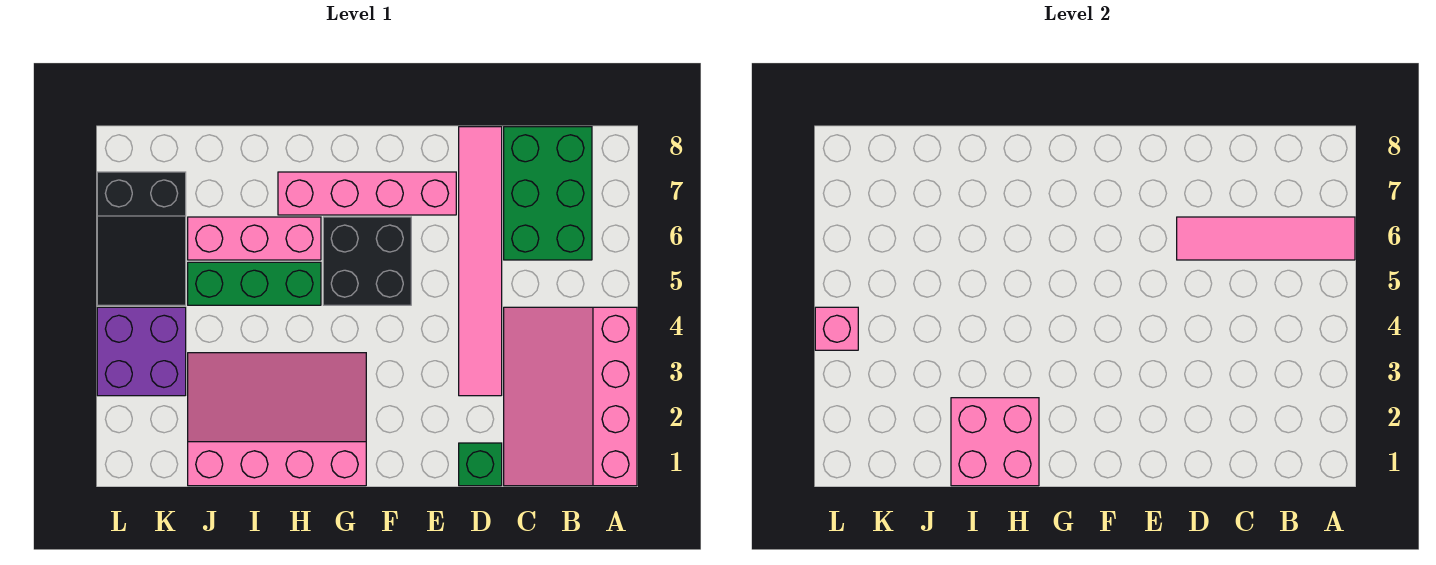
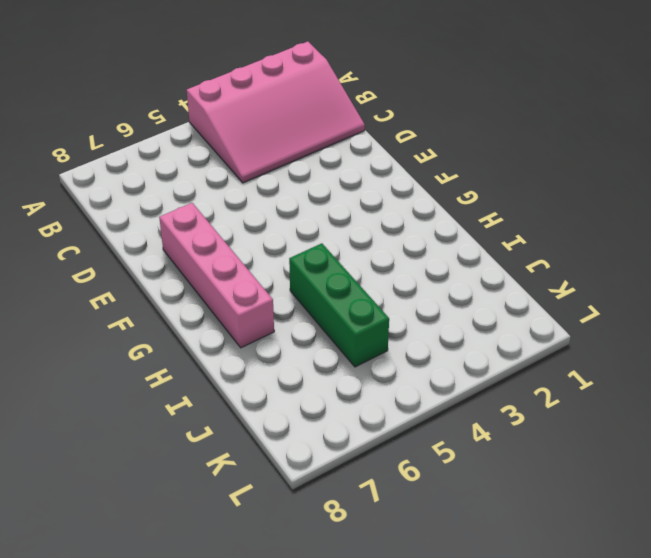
none -> green 2x3 brick [504,127,592,260]
none -> green 1x1 brick [459,443,502,486]
none -> pink 1x6 tile [459,127,502,396]

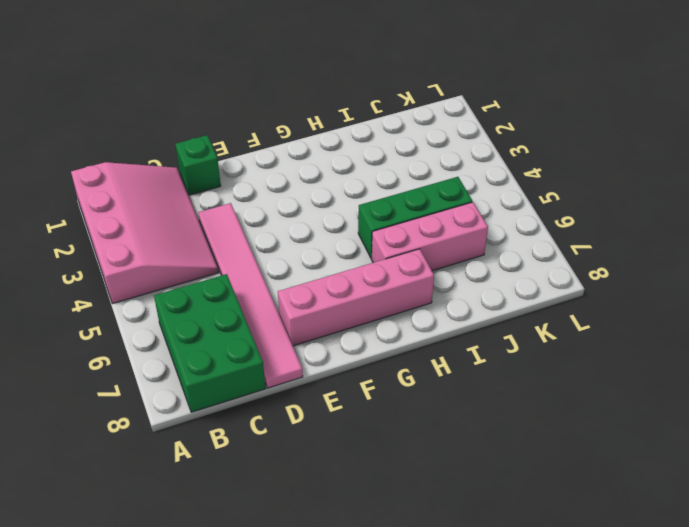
none -> black 2x2 brick [323,217,411,305]
none -> pink 3x4 slope [188,353,366,486]
none -> purple 2x2 brick [97,307,186,396]

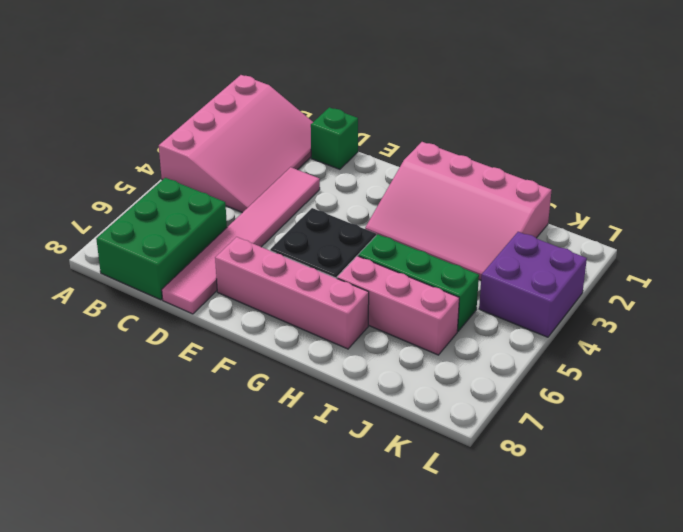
none -> black 2x3 slope [97,172,186,305]
none -> pink 1x4 tile [1177,217,1355,260]
none -> pink 2x2 brick [951,398,1039,486]

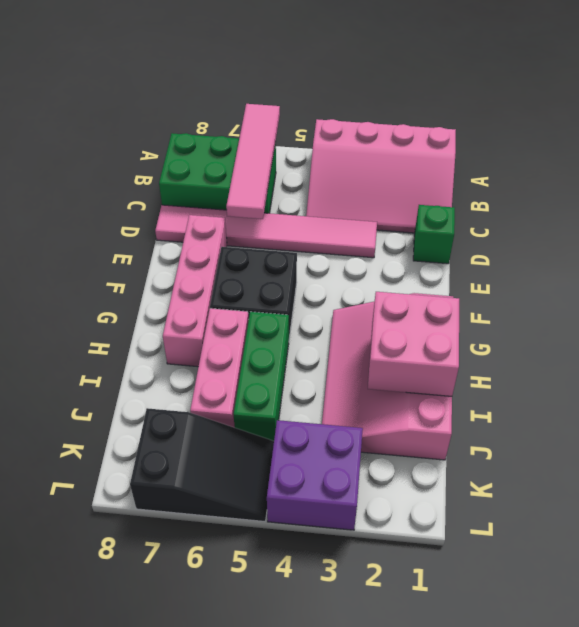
none -> pink 1x1 brick [815,307,858,350]

